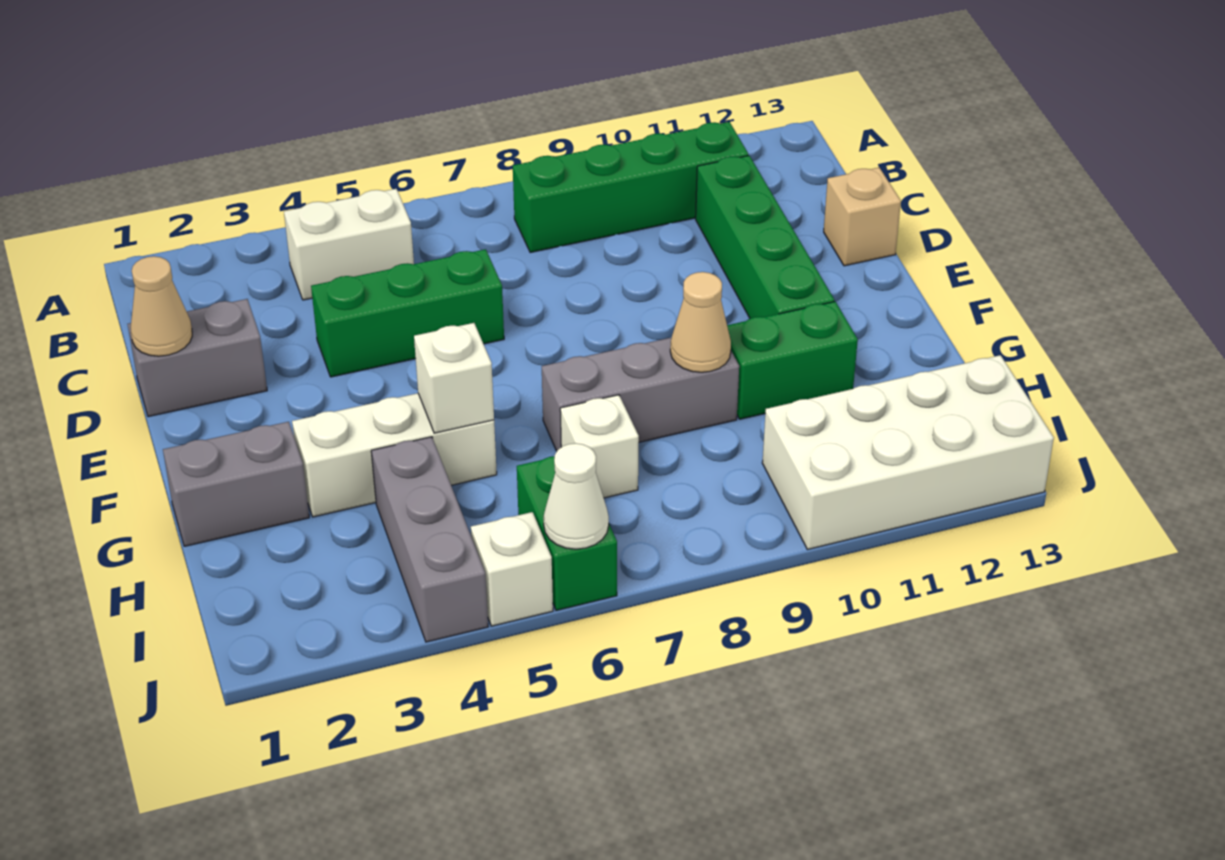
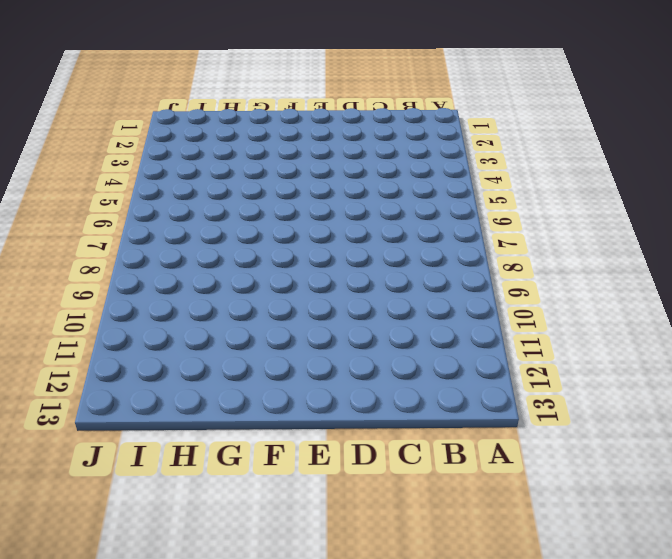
none -> white 1x2 brick [284,189,414,300]
none -> green 1x4 brick [513,122,748,253]
none -> green 1x4 brick [696,156,834,319]

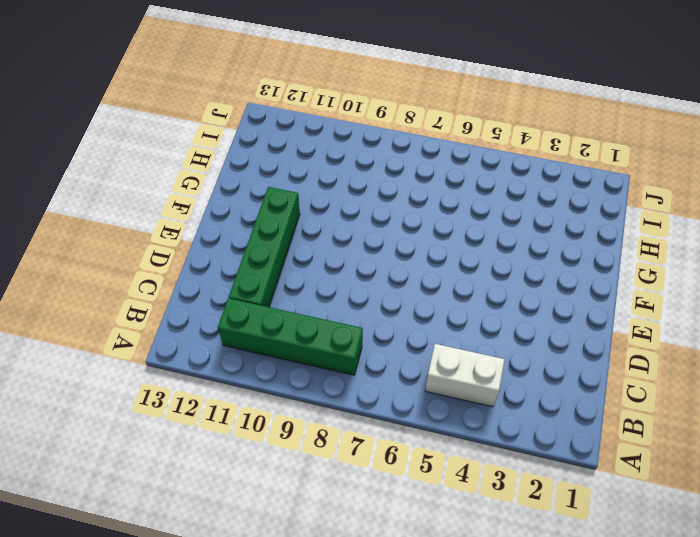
none -> grey 1x2 brick [128,299,267,417]
none -> green 1x3 brick [311,249,504,377]
none -> tan 1x1 brick [824,168,901,266]

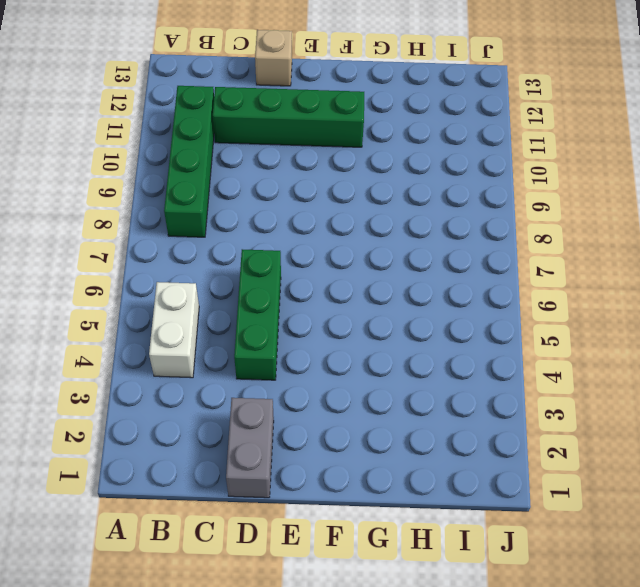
none -> grey 1x2 brick [163,422,309,546]
none -> white 1x3 brick [292,393,497,517]
none -> grey 1x3 brick [542,337,739,451]

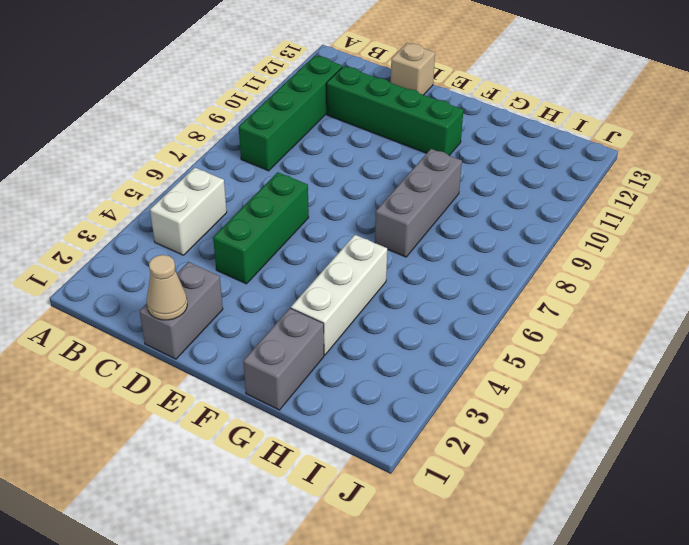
none -> green 1x2 brick [727,301,858,419]
none -> grey 1x3 brick [371,437,488,642]
none -> white 1x1 brick [560,395,639,498]

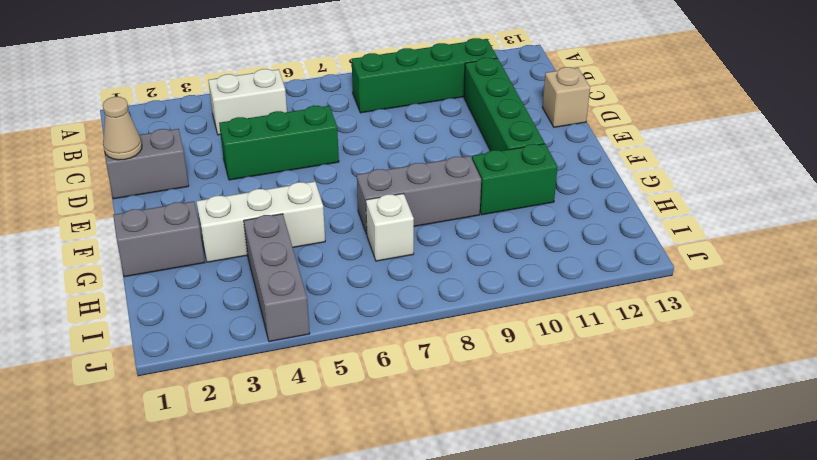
none -> green 1x2 brick [517,456,617,610]
none -> white 2x4 brick [762,355,1054,550]
none -> white 1x1 brick [471,512,553,626]

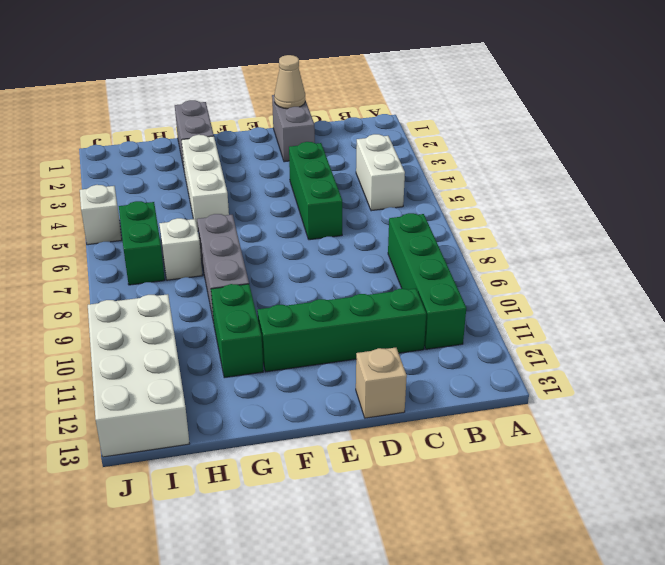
green 1x2 brick [119,201,165,285] -> green 1x2 brick turned to [517,456,617,610]
none -> grey 1x3 brick [371,437,488,642]
none -> white 1x1 brick [414,323,494,433]
none -> tan 1x1 cone [670,272,731,372]

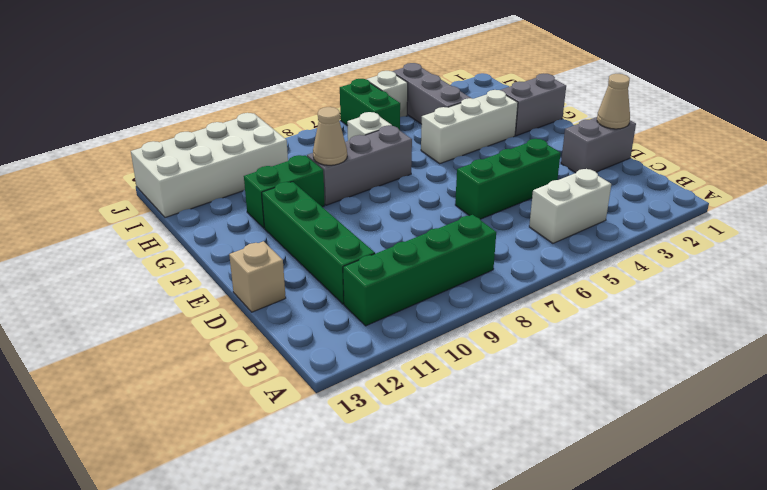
none -> white 1x1 brick [414,323,494,433]
none -> white 1x1 cone [544,443,609,549]

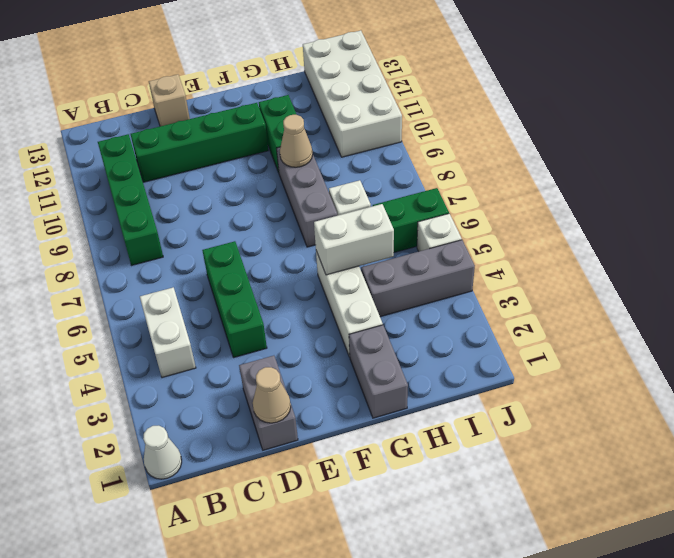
white 1x1 cone [143,426,182,479] -> white 1x1 cone moved to [544,443,609,549]
white 1x2 brick [314,204,394,275] -> white 1x1 brick [414,323,494,433]

